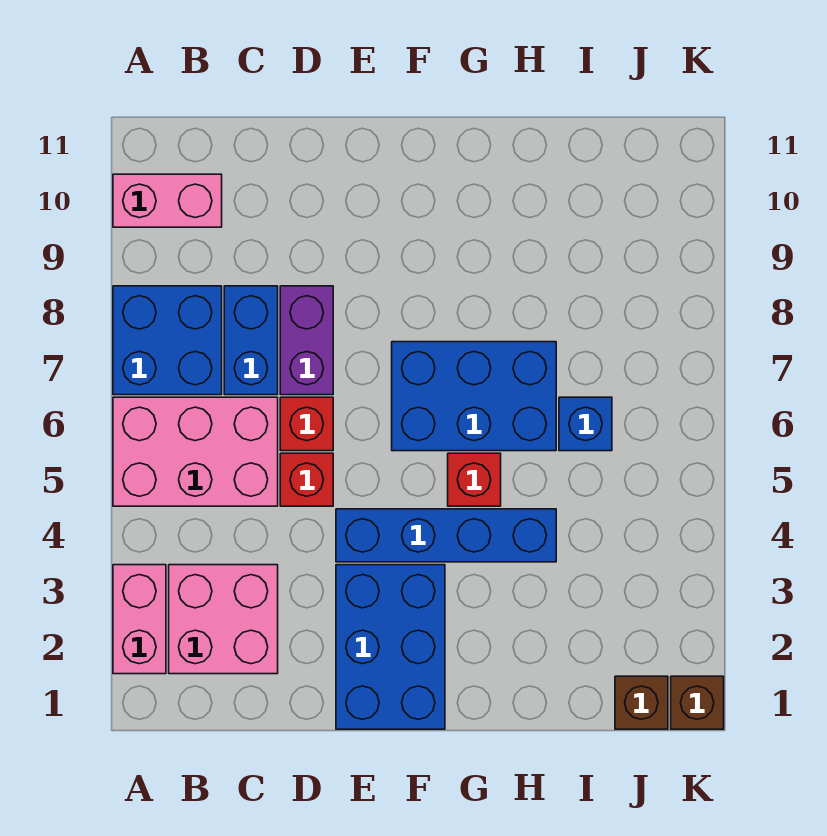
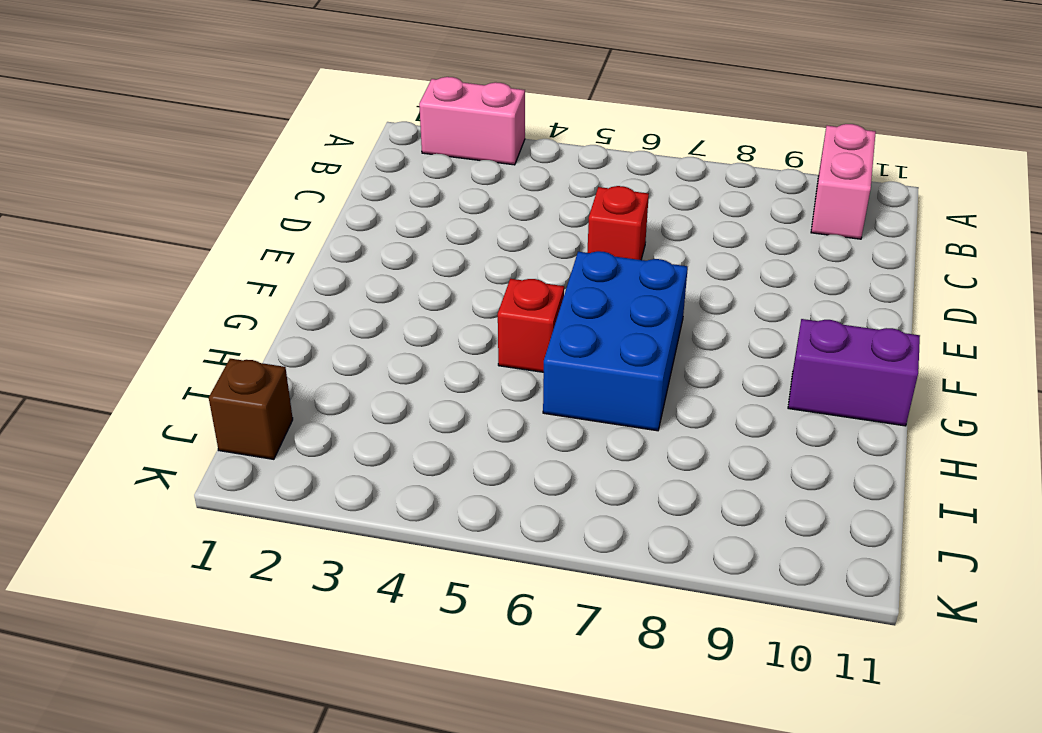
purple 1x2 brick [788,319,920,426] -> purple 1x2 brick moved to [280,286,333,395]
none -> pink 2x3 brick [113,397,278,506]
none -> blue 2x2 brick [113,286,222,395]
none -> pink 2x2 brick [169,565,278,674]

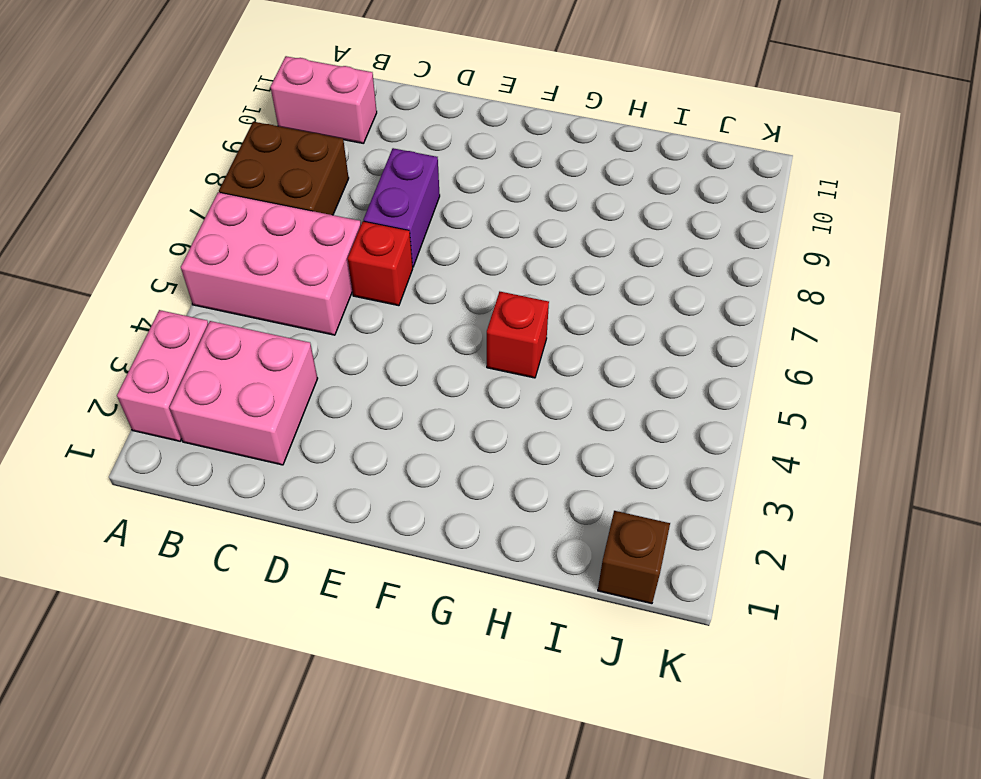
brown 2x2 brick [219,122,349,215] -> blue 2x2 brick [113,286,222,395]
none -> blue 1x2 brick [224,286,278,395]
none -> red 1x1 brick [280,453,333,506]
none -> blue 2x3 brick [336,565,445,729]

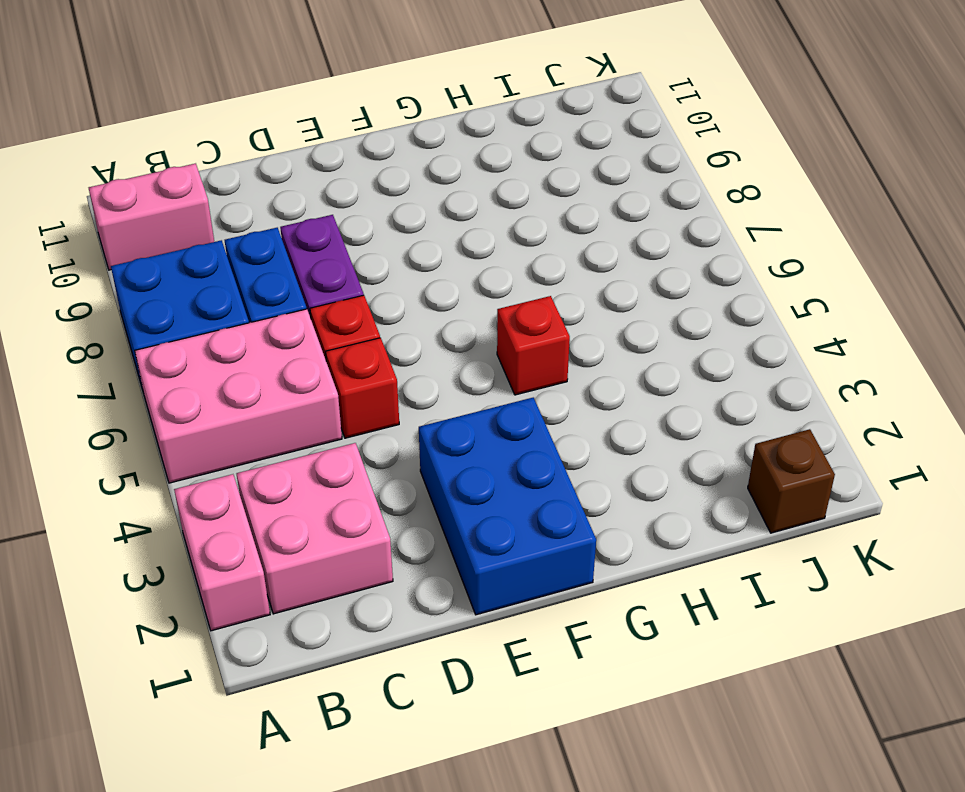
none -> blue 1x4 brick [336,509,556,562]
none -> blue 2x3 brick [392,342,556,451]
none -> blue 1x1 brick [559,397,612,451]

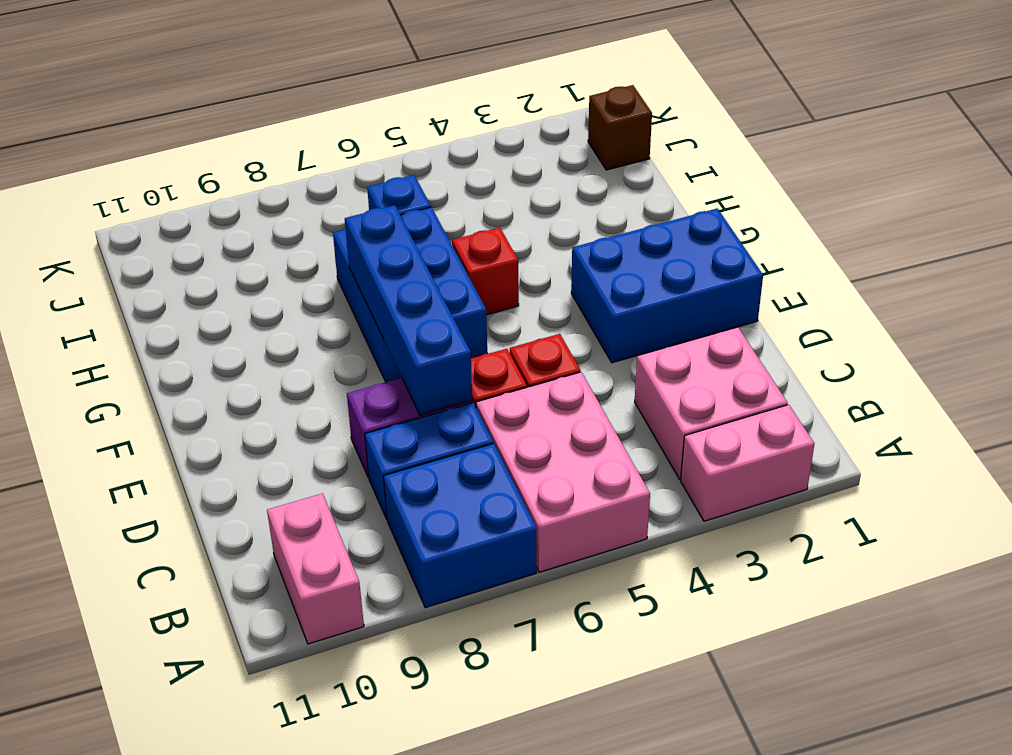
blue 1x4 brick [345,205,472,415] -> blue 1x4 brick moved to [336,509,556,562]
none -> brown 1x1 brick [671,676,724,729]

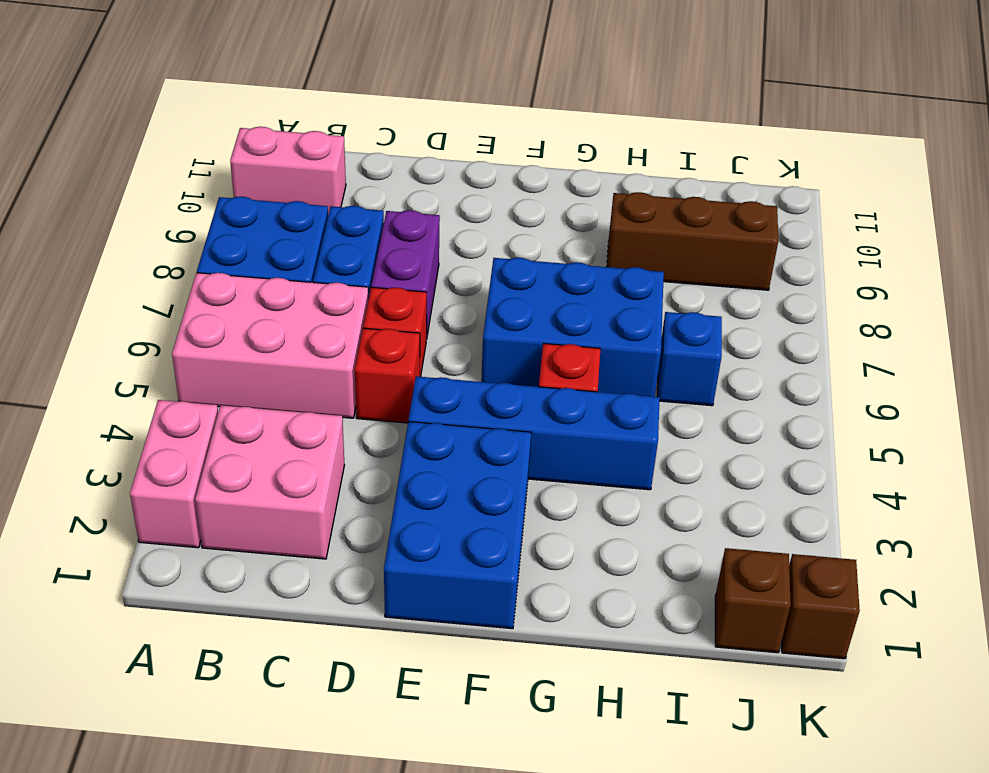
brown 1x3 brick [607,192,778,290] -> none

